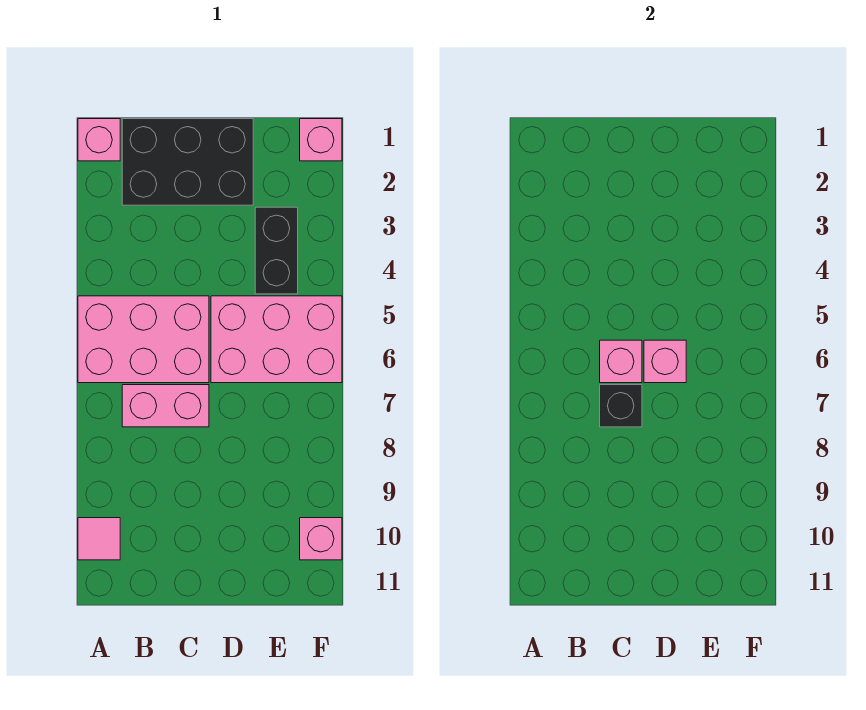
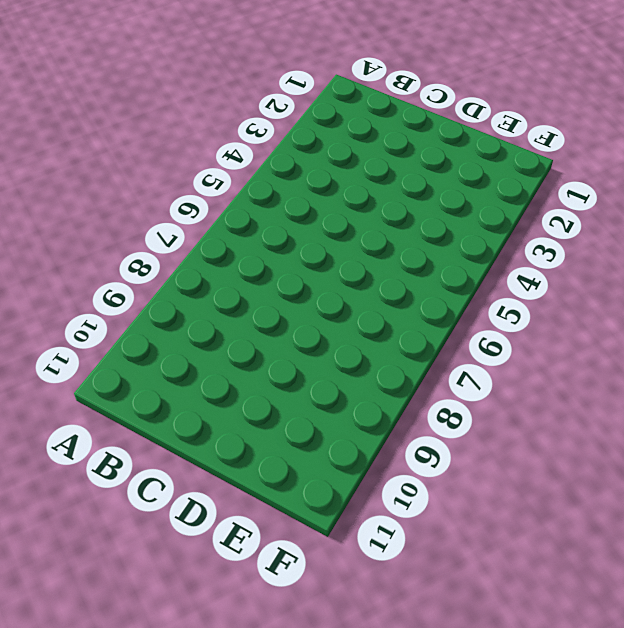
none -> pink 1x1 brick [78,119,120,161]
none -> pink 2x3 brick [78,296,209,383]
none -> pink 1x1 tile [78,518,120,560]

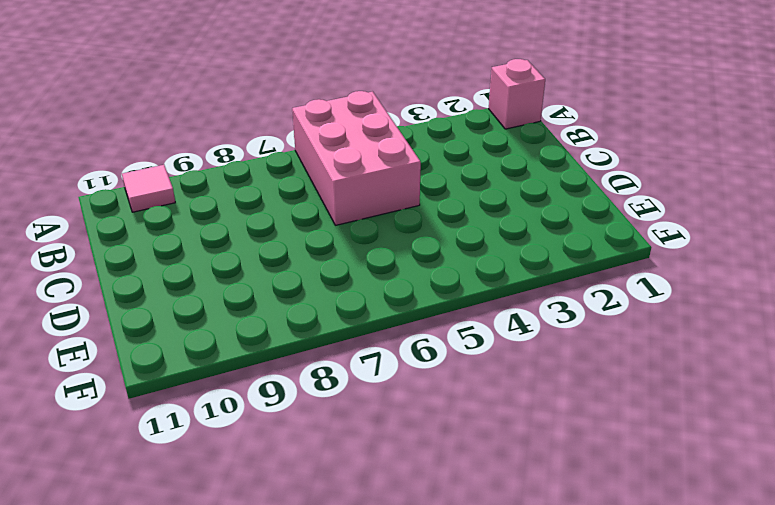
none -> black 2x3 brick [122,119,253,205]
none -> pink 1x2 brick [122,385,209,427]
none -> pink 2x3 brick [211,296,342,383]

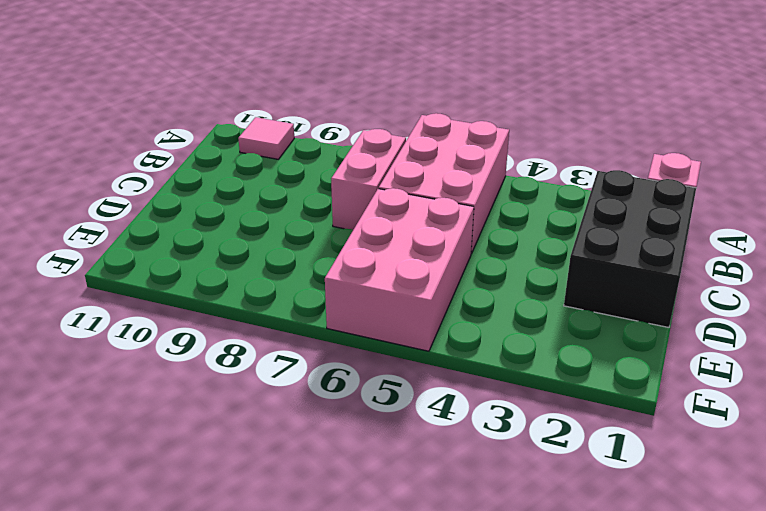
none -> black 1x2 brick [255,207,298,294]
none -> pink 1x1 brick [300,119,342,161]
none -> pink 1x1 brick [300,518,342,560]

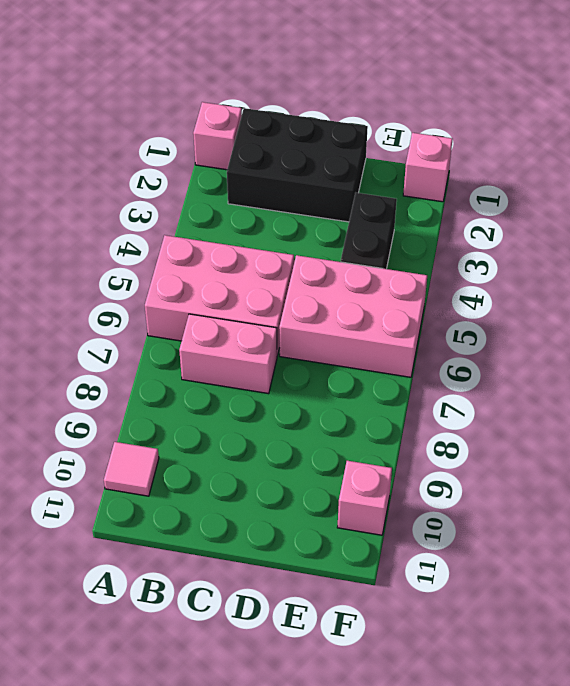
none -> pink 1x1 brick [600,340,642,383]
none -> black 1x1 brick [600,385,642,427]
none -> pink 1x1 brick [644,340,686,383]

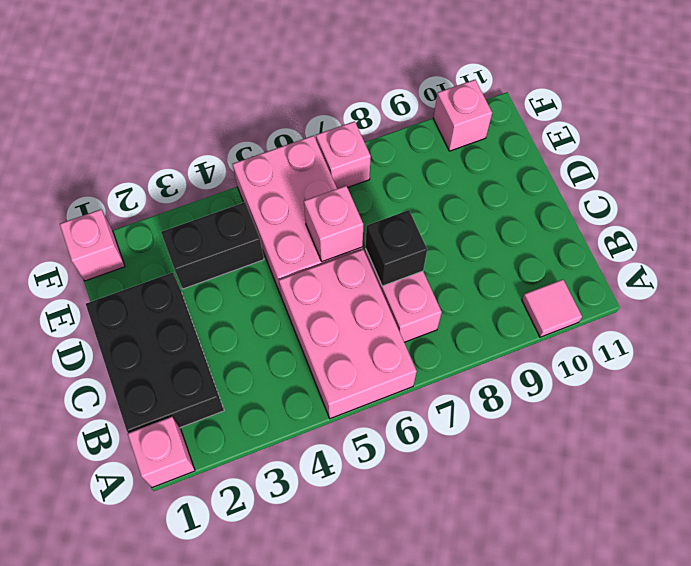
pink 1x1 brick [316,121,371,189] -> pink 1x1 brick moved to [600,340,642,383]

